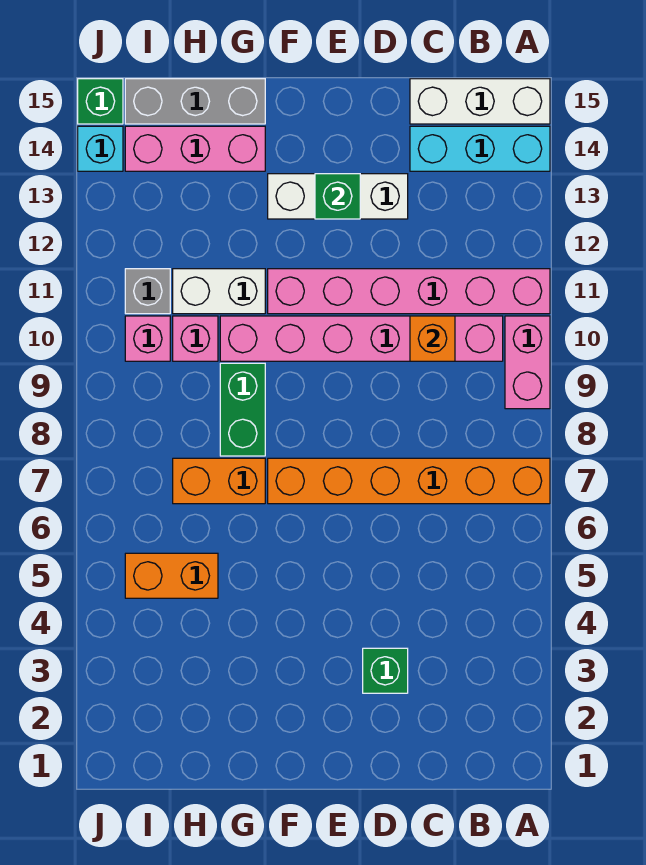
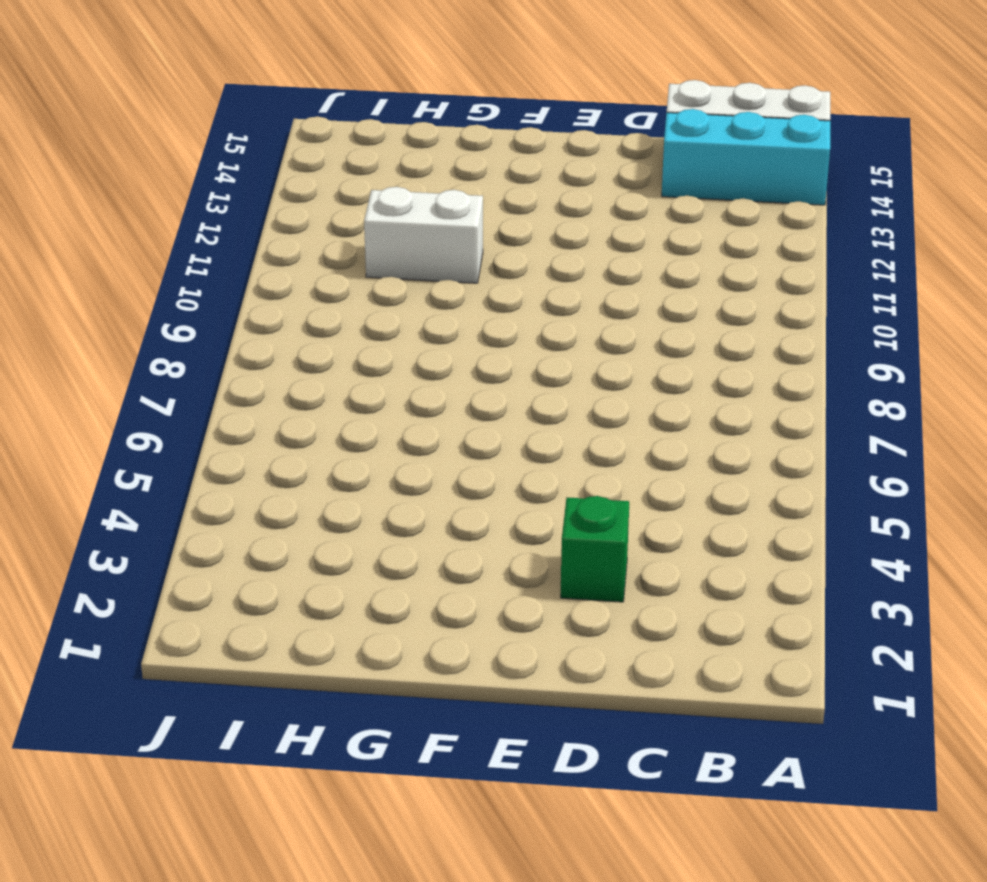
none -> orange 1x6 brick [268,458,550,504]
none -> pink 1x2 brick [505,316,550,409]
none -> pink 1x6 brick [268,269,550,314]

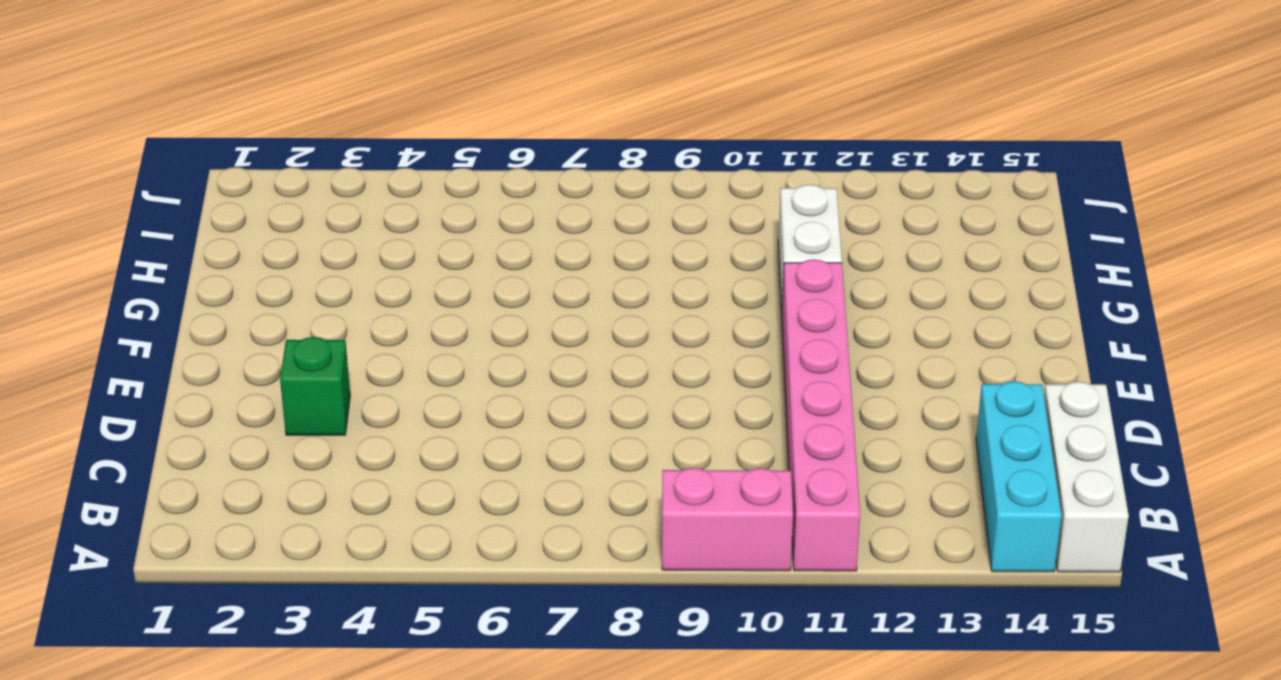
none -> orange 1x6 brick [268,458,550,504]
none -> pink 1x6 brick [220,316,503,361]
none -> white 1x3 brick [268,174,408,219]

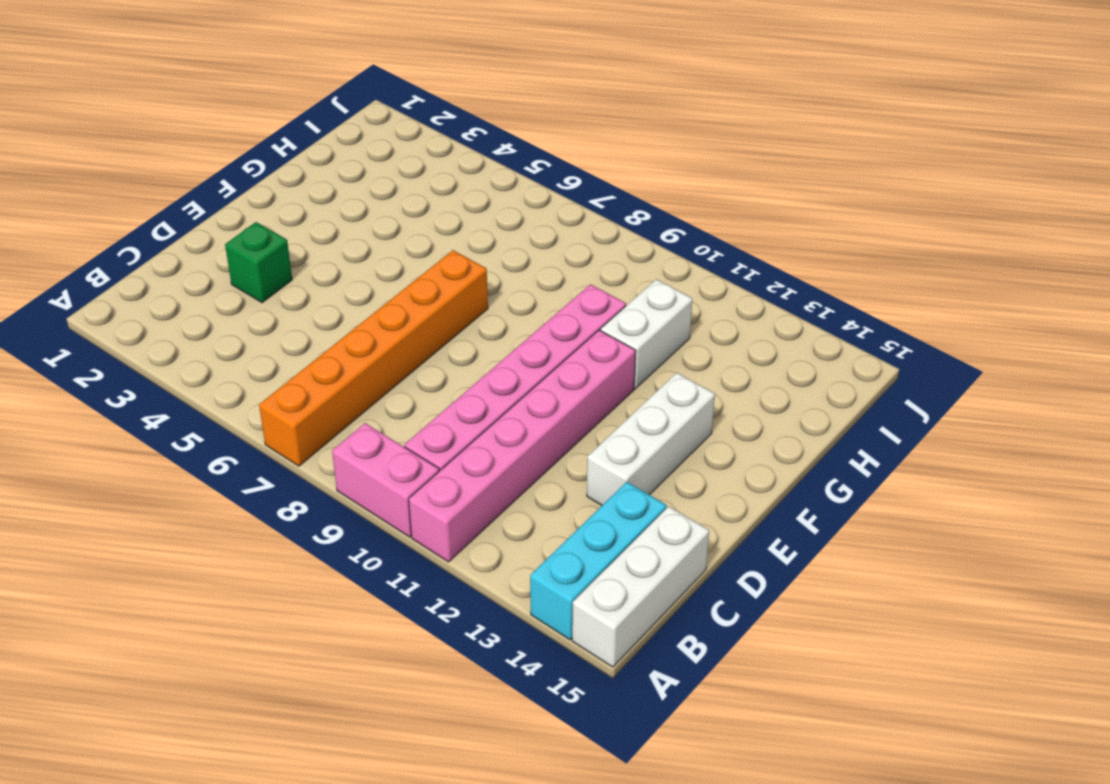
none -> orange 1x2 brick [173,458,265,504]
none -> green 1x2 brick [220,363,265,456]
none -> pink 1x3 brick [125,126,265,171]

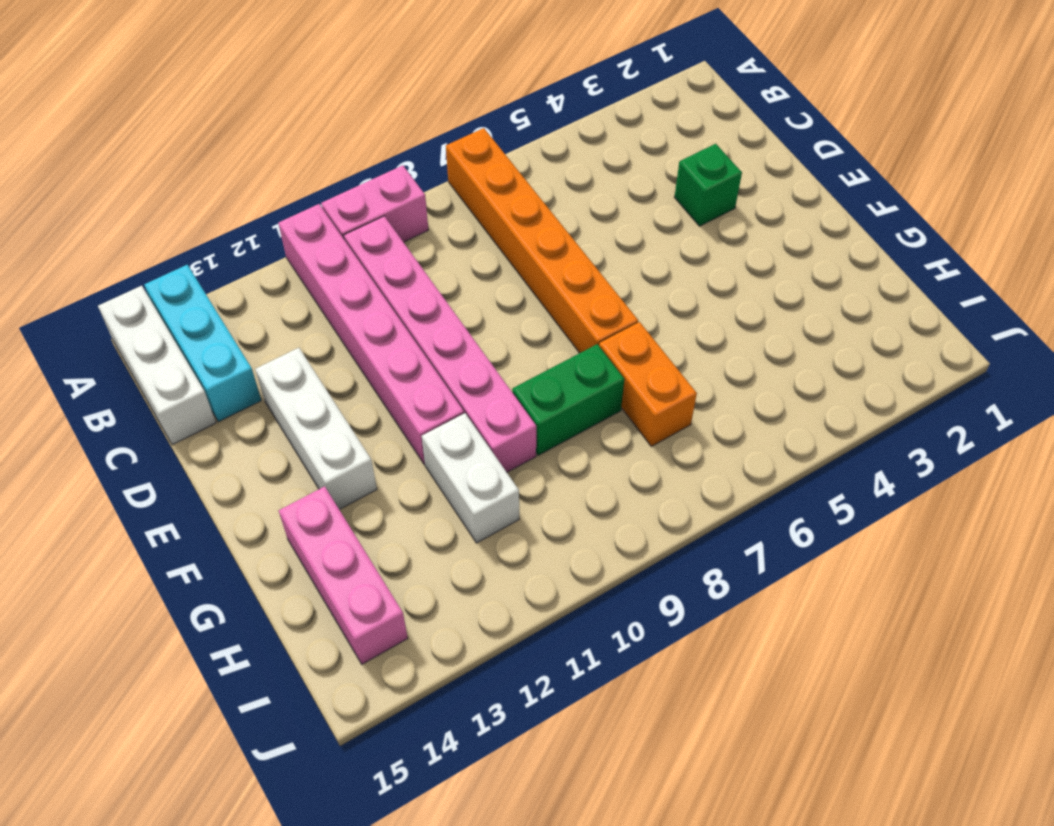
none -> grey 1x3 brick [125,79,265,124]
none -> orange 1x2 brick [125,553,218,598]
none -> pink 1x1 brick [173,316,218,361]

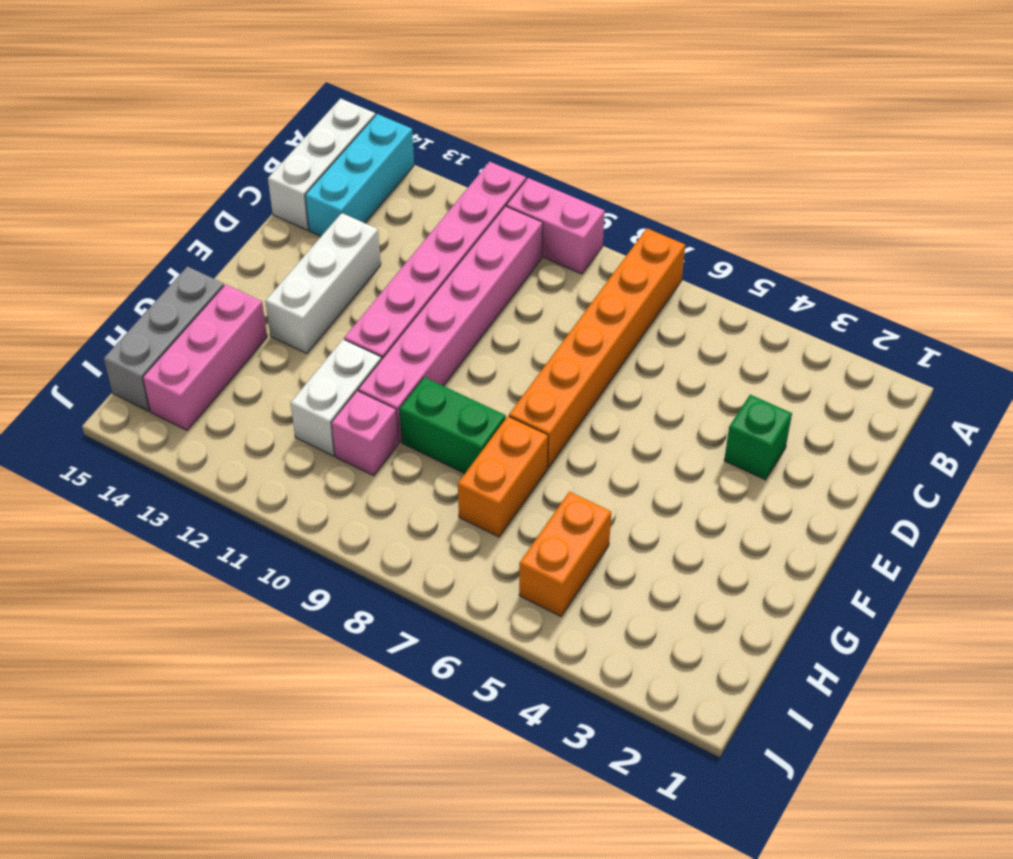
none -> pink 1x1 brick [125,316,170,361]
none -> grey 1x1 brick [125,269,170,314]
none -> cyan 1x1 brick [78,126,123,171]

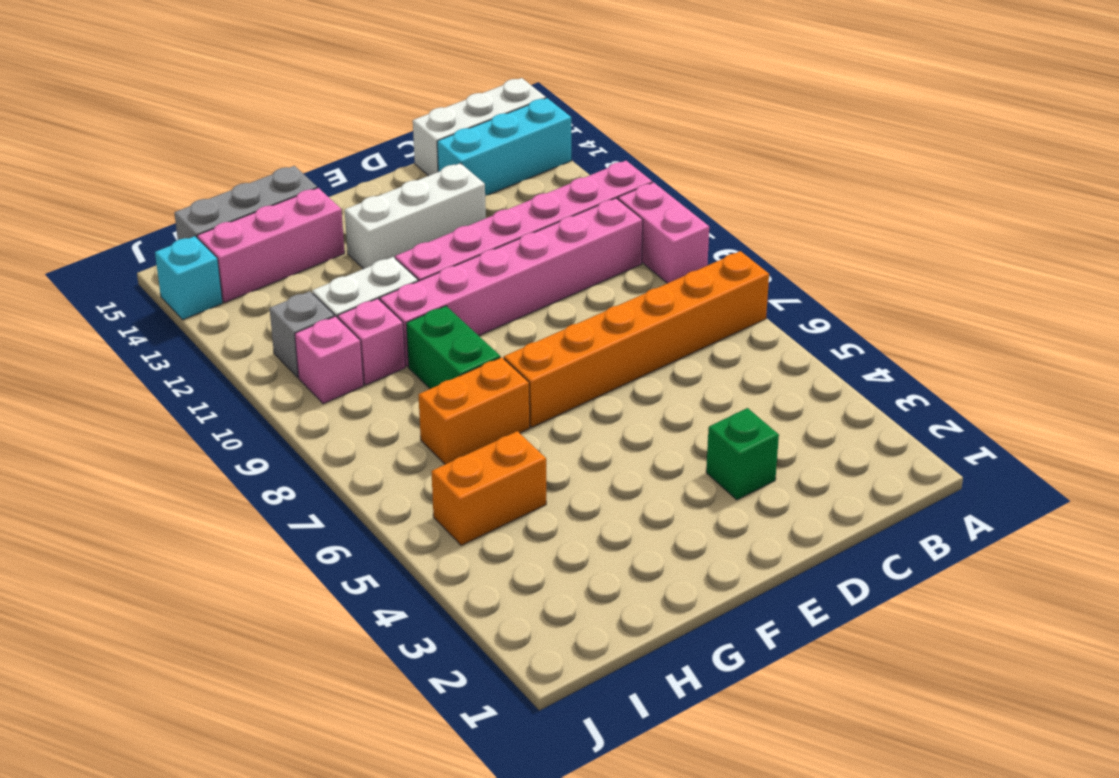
none -> green 1x1 brick [78,79,123,124]
none -> orange 1x1 brick [410,316,455,361]
none -> green 1x1 brick [315,174,360,219]

